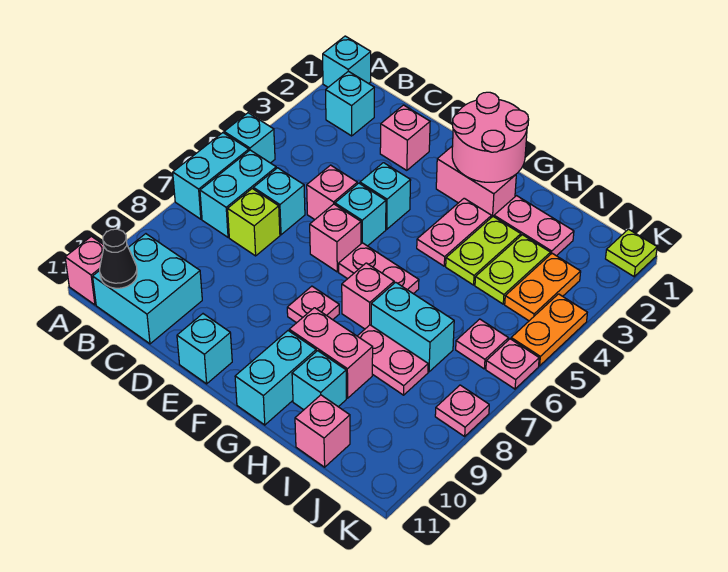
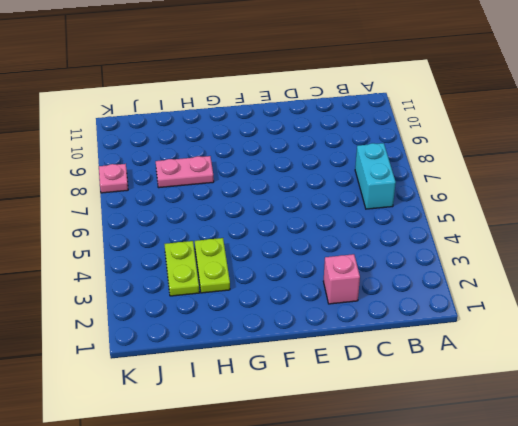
none -> cyan 1x1 brick [323,36,371,87]
none -> cyan 1x1 brick [224,113,275,163]
none -> cyan 1x2 brick [173,133,249,219]
none -> pink 1x1 brick [65,236,104,305]

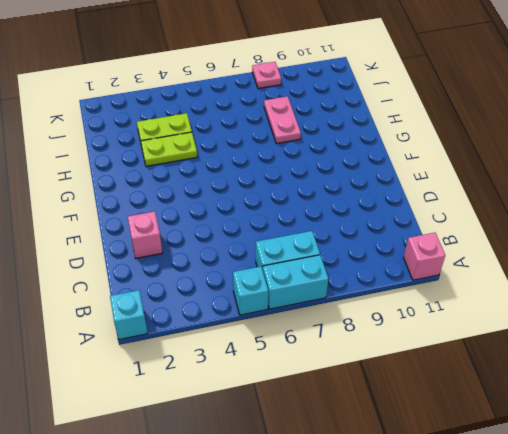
none -> cyan 1x1 brick [326,71,374,136]
none -> cyan 2x2 brick [93,234,202,344]
none -> cyan 1x1 brick [253,168,305,235]
none -> lime 1x1 brick [228,189,280,256]

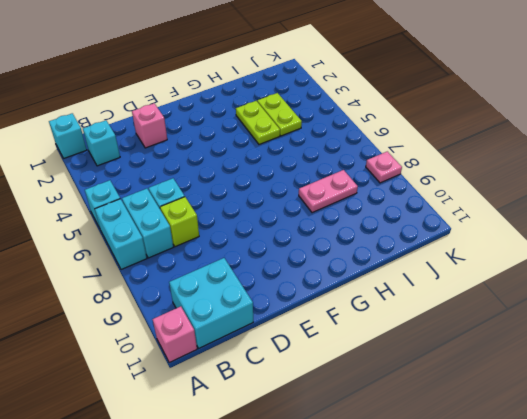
none -> pink 1x1 brick [307,165,357,220]
none -> cyan 1x1 brick [360,163,411,229]
none -> cyan 1x1 brick [335,183,386,246]
none -> pink 1x1 brick [310,204,361,272]

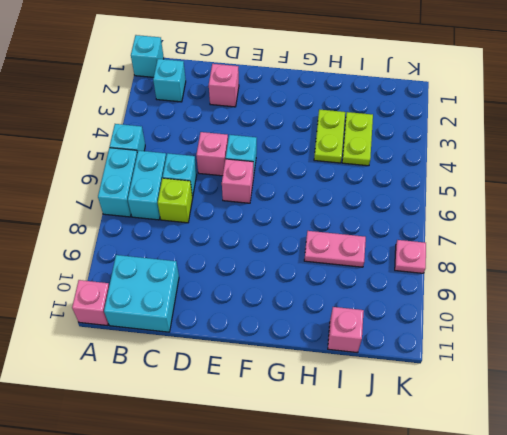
none -> cyan 1x1 brick [360,163,411,229]
none -> cyan 1x1 brick [177,314,232,384]
none -> pink 1x2 brick [436,146,516,218]
none -> pink 1x2 plate [339,243,419,294]

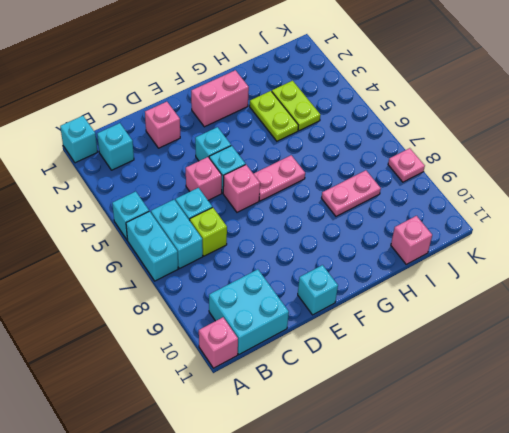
none -> pink 1x1 plate [287,286,339,323]
none -> pink 1x2 plate [417,198,492,266]
none -> pink 1x1 brick [342,263,394,329]
none -> pink 1x2 brick [289,308,373,398]

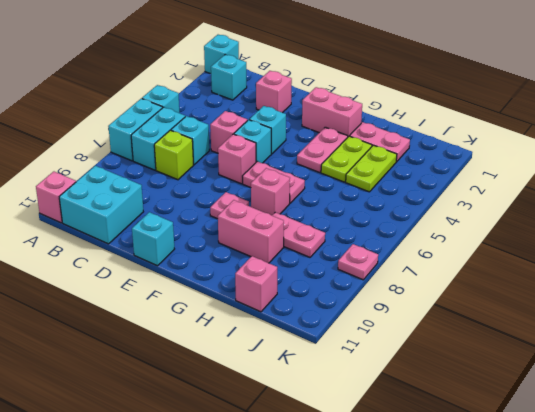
none -> cyan 1x2 brick [235,331,316,425]
none -> cyan 1x2 brick [371,282,454,372]
none -> cyan 1x1 brick [292,351,346,410]
none -> orange 1x2 plate [505,253,581,321]

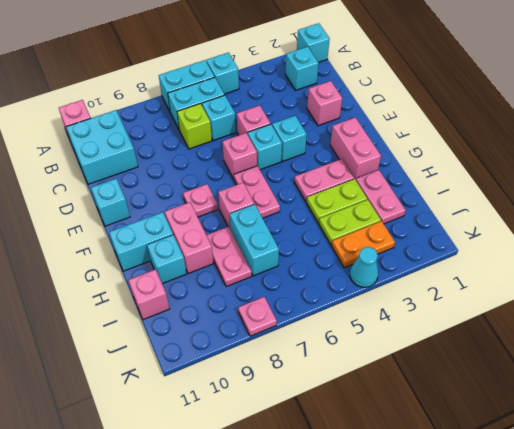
cyan 1x1 cone [350,247,378,287] -> orange 1x2 plate [511,294,587,366]
none -> pink 1x1 plate [456,319,509,369]
none -> lime 1x1 plate [606,229,657,277]
none -> pink 1x1 plate [486,339,539,389]
none -> black 1x1 cone [100,229,137,288]

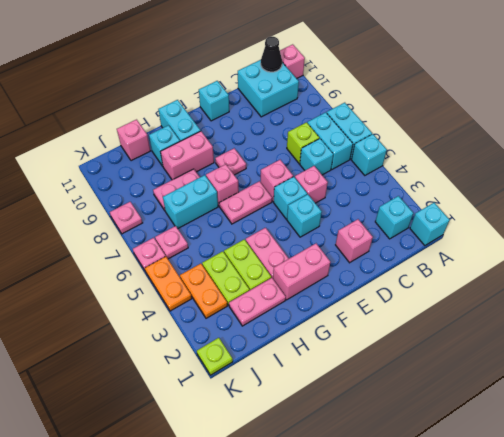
none -> pink 2x2 round brick [452,92,529,182]

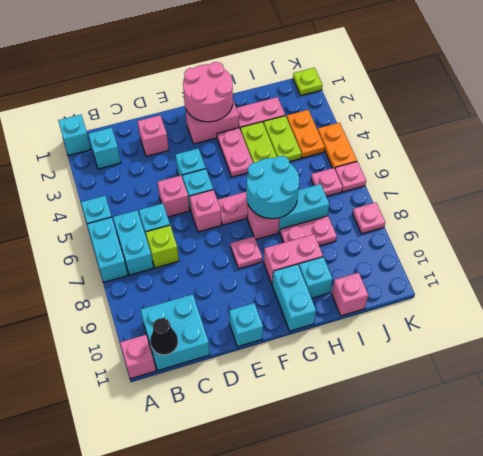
cyan 2x2 round brick [246,156,299,219] -> none

